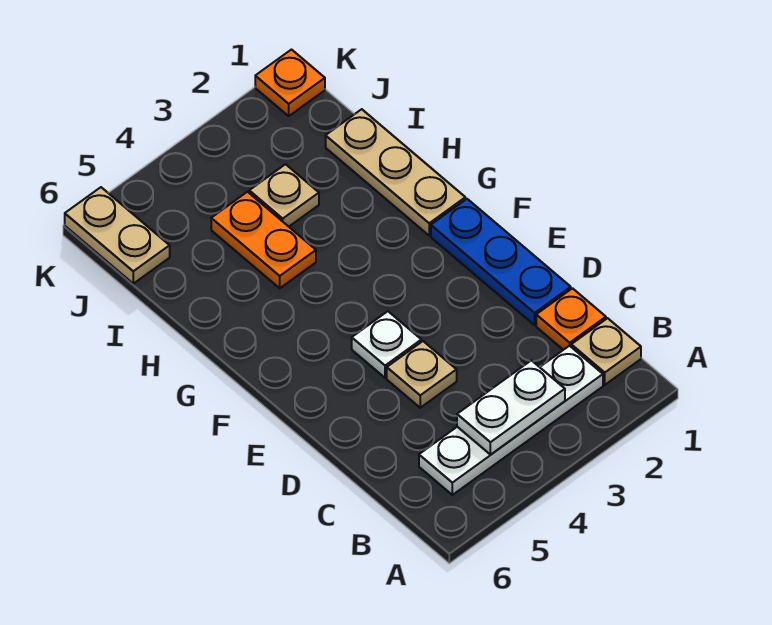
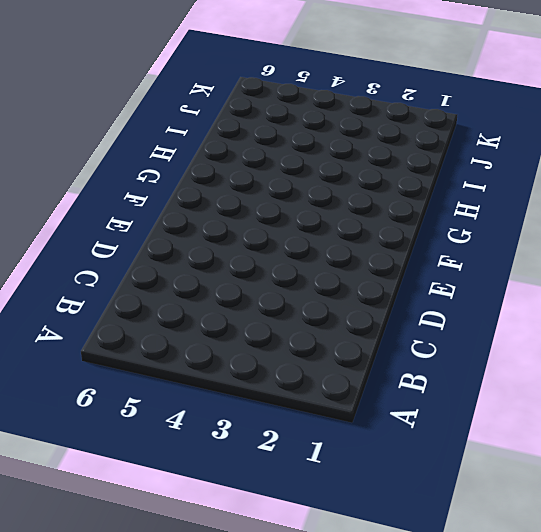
none -> tan 1x1 plate [571,318,641,385]
none -> white 1x4 plate [419,346,603,495]
none -> orange 1x1 plate [536,288,606,350]

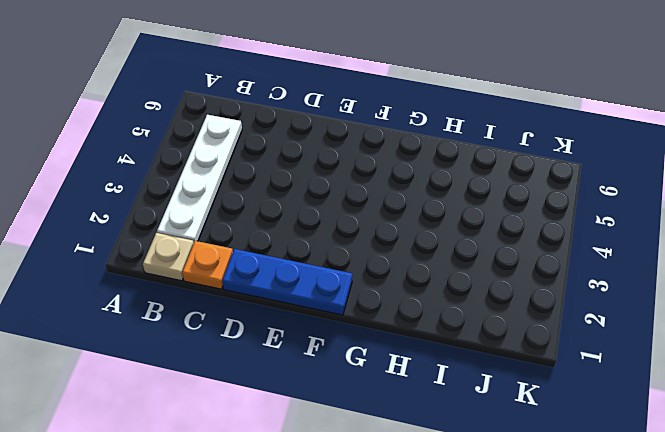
none -> tan 1x1 plate [387,341,457,408]
none -> white 1x1 plate [352,311,421,378]
none -> tan 1x3 plate [326,109,465,236]

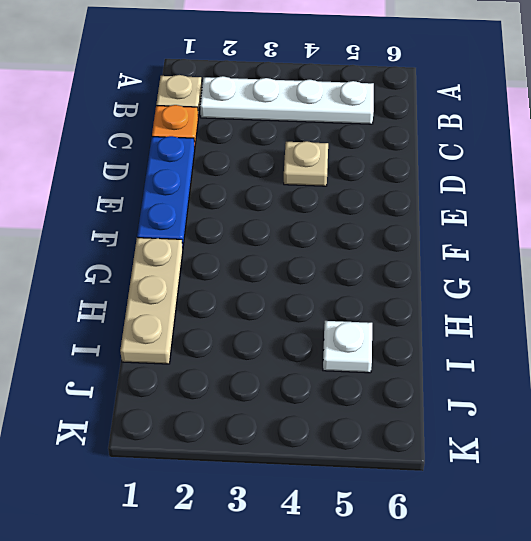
white 1x1 plate [323,321,372,373] -> white 1x1 plate moved to [352,311,421,378]
none -> orange 1x2 plate [211,192,316,288]
none -> tan 1x1 plate [249,164,319,227]
none -> tan 1x2 plate [65,187,170,284]

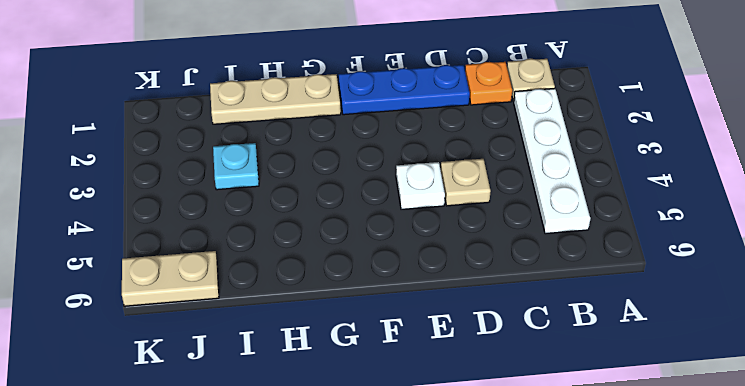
cyan 1x1 plate [213,143,259,190] -> tan 1x1 plate [249,164,319,227]
none -> orange 1x2 plate [211,192,316,288]
none -> orange 1x1 plate [255,50,325,116]
none -> white 1x2 plate [457,360,565,455]

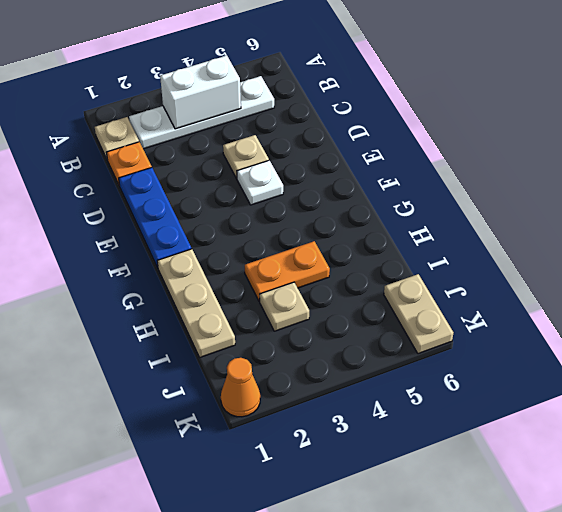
white 1x2 brick [160,56,241,129] -> white 1x2 plate [457,360,565,455]
orange 1x2 plate [245,241,330,301] -> orange 1x2 plate turned to [211,192,316,288]
orange 1x1 cone [221,358,260,417] -> orange 1x1 plate [255,50,325,116]

